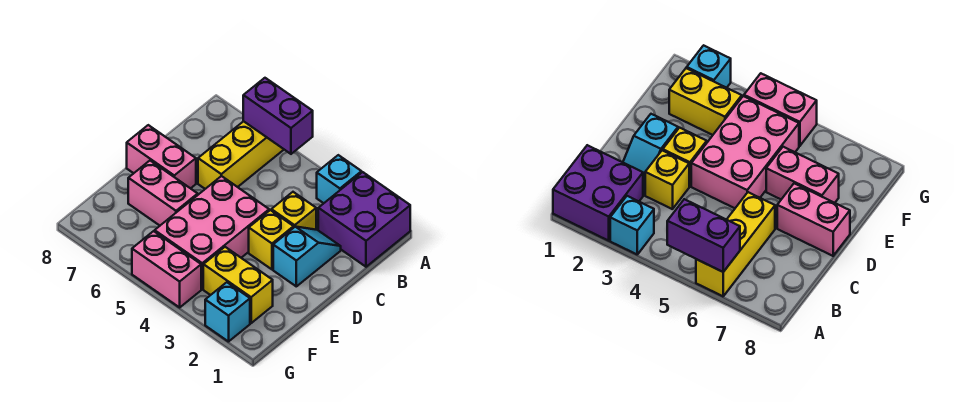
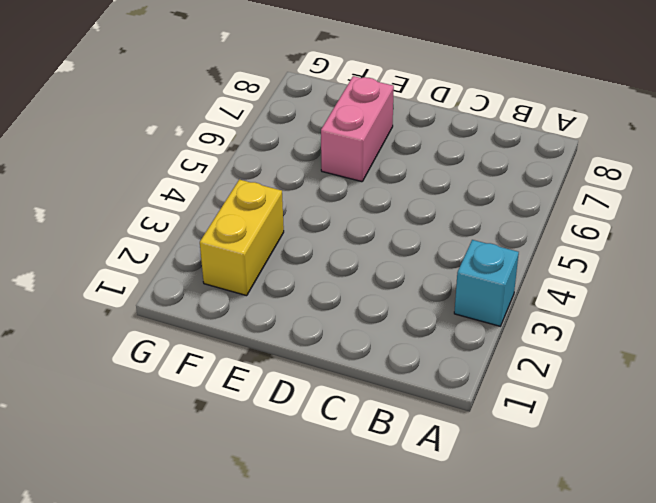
none -> purple 2x2 brick [318,172,410,267]
none -> yellow 1x3 brick [198,121,284,189]
none -> cyan 1x2 slope [273,227,341,286]

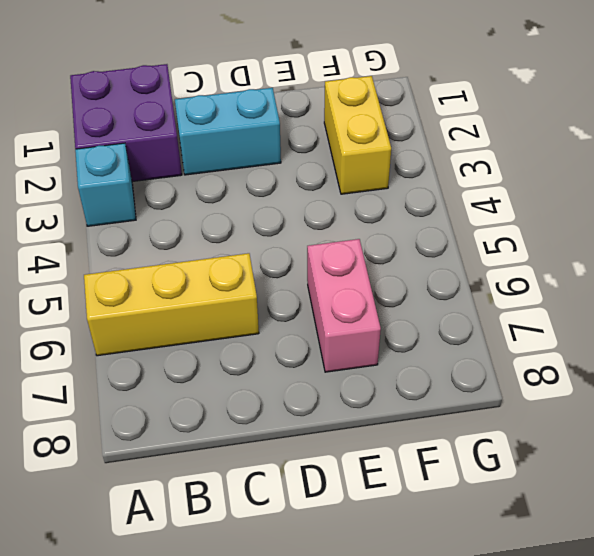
cyan 1x2 brick [175,88,281,175] -> cyan 1x2 slope [273,227,341,286]
none -> yellow 1x1 brick [271,192,316,230]
none -> yellow 1x1 brick [249,210,294,269]
none -> pink 2x3 brick [155,176,269,289]

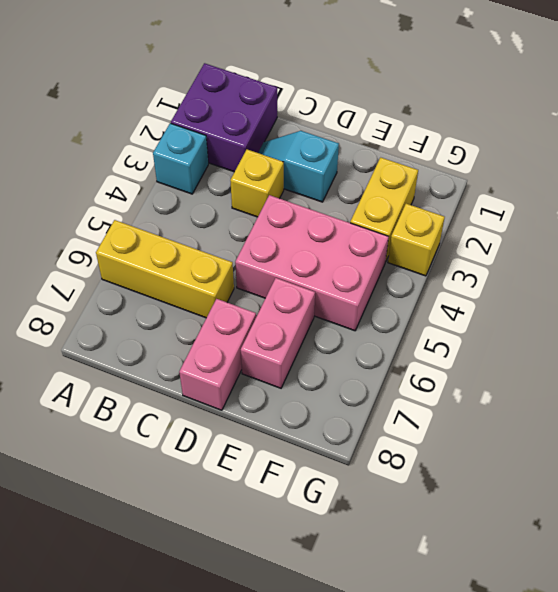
yellow 1x1 brick [388,204,445,276] -> yellow 1x1 brick moved to [249,210,294,269]
none -> cyan 1x1 brick [205,282,250,342]
none -> pink 1x2 brick [132,231,201,307]
none -> purple 1x2 brick [243,78,313,154]

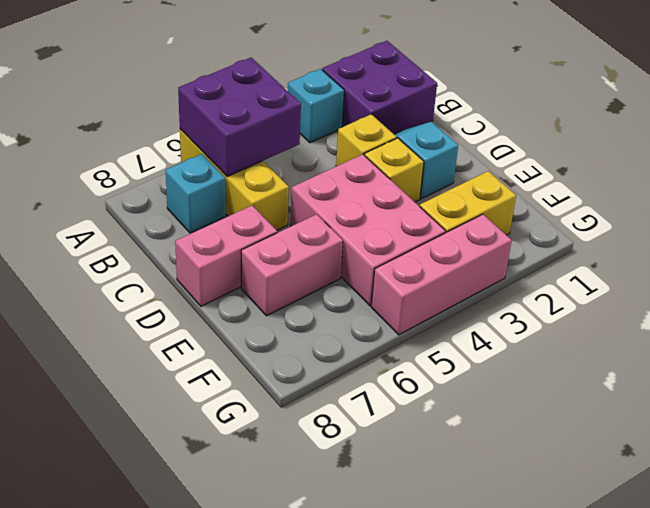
purple 2x2 brick [178,58,301,176] -> purple 1x2 brick [243,78,313,154]
cyan 1x1 brick [166,154,226,233] -> cyan 1x1 brick moved to [205,282,250,342]
pink 1x3 brick [371,214,512,335] -> pink 1x2 brick [132,231,201,307]

